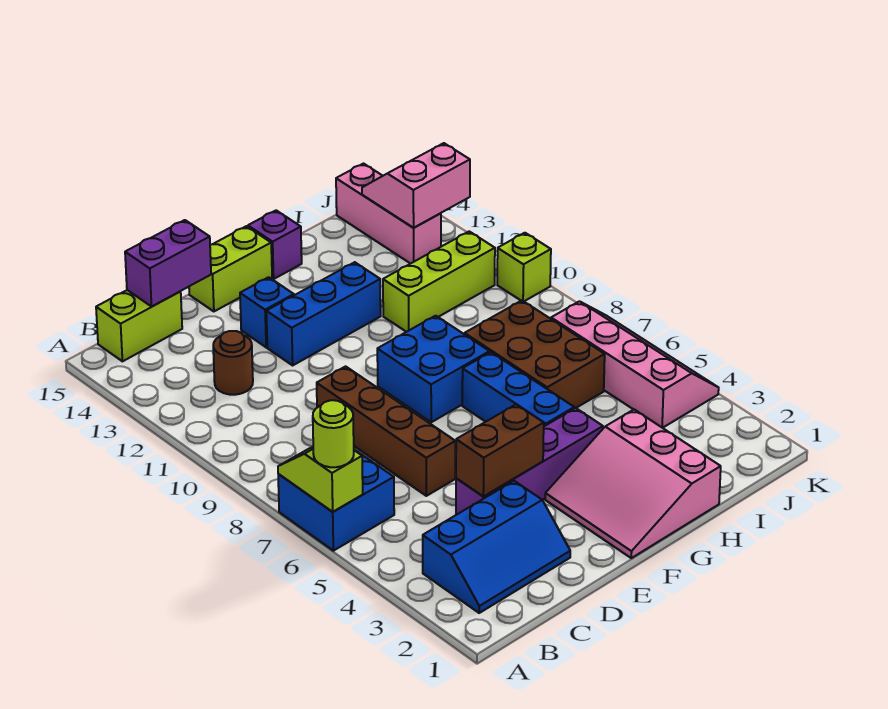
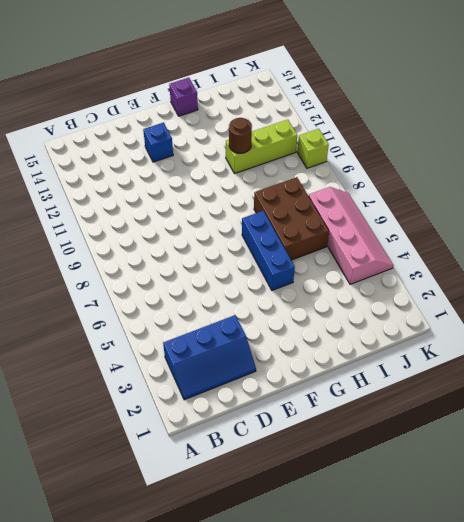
brown 1x1 round brick [229,118,252,153] -> brown 1x1 round brick moved to [213,331,253,395]
none -> blue 2x2 brick [278,449,394,551]
none -> lime 1x2 brick [96,290,182,361]
none -> purple 1x4 brick [456,408,603,515]

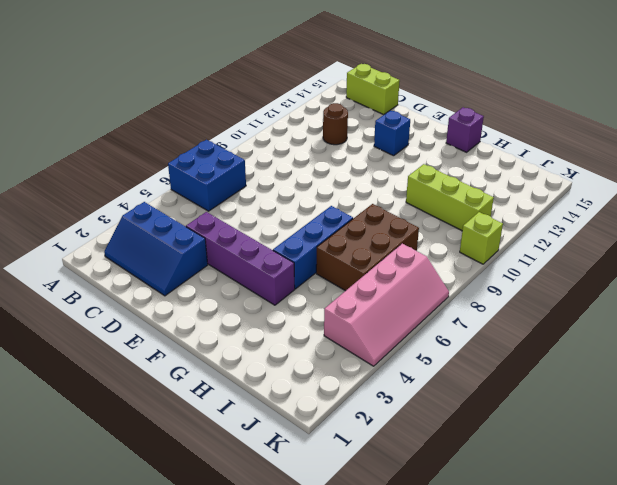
none -> brown 1x4 brick [317,366,455,496]
none -> blue 1x3 brick [266,262,381,365]
none -> lime 1x2 brick [189,226,272,311]

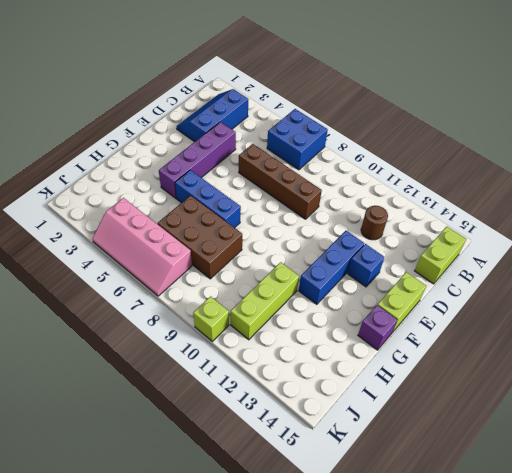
none -> pink 3x3 slope [545,410,721,558]
none -> blue 2x2 brick [377,316,490,422]
none -> pink 1x3 brick [336,164,441,264]

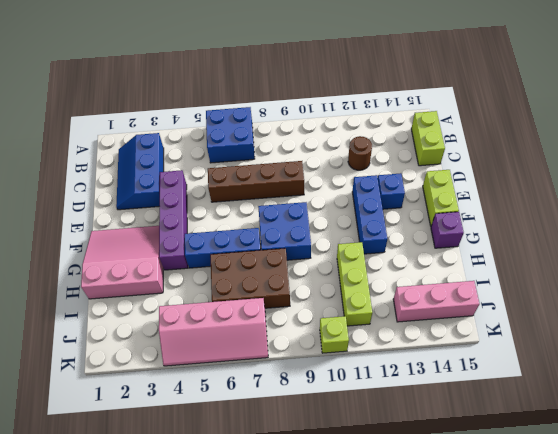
none -> lime 1x2 slope [278,447,363,512]
none -> purple 1x2 brick [125,220,211,306]
none -> brown 1x2 brick [456,404,544,496]

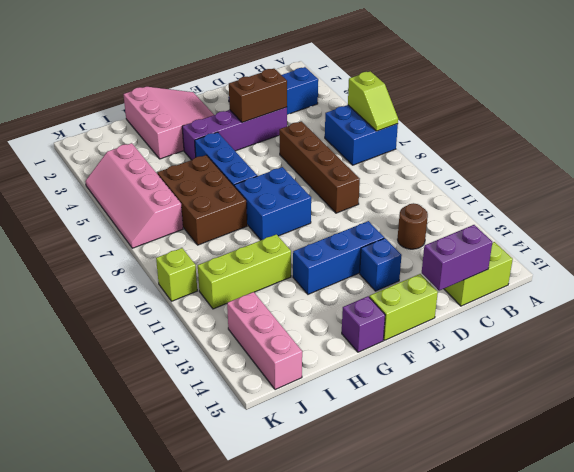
none -> pink 2x2 slope [362,143,470,228]
none -> lime 1x1 round brick [313,400,354,467]

